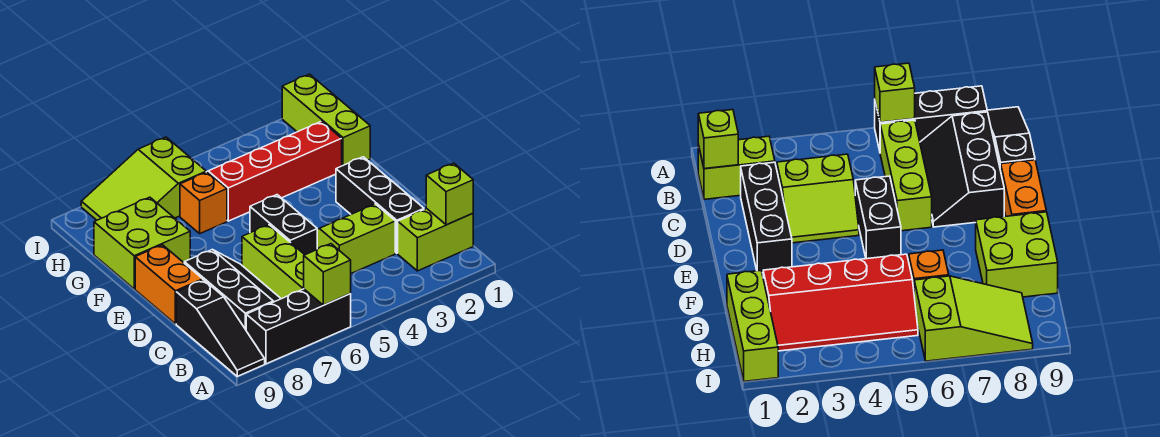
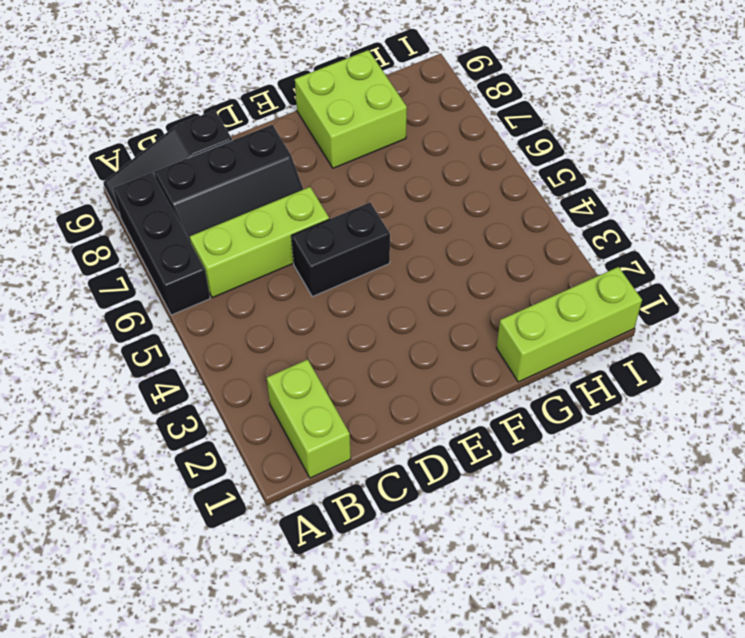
none -> black 1x3 brick [336,157,424,253]
none -> lime 2x2 slope [317,204,395,273]
none -> orange 1x2 brick [135,245,203,324]

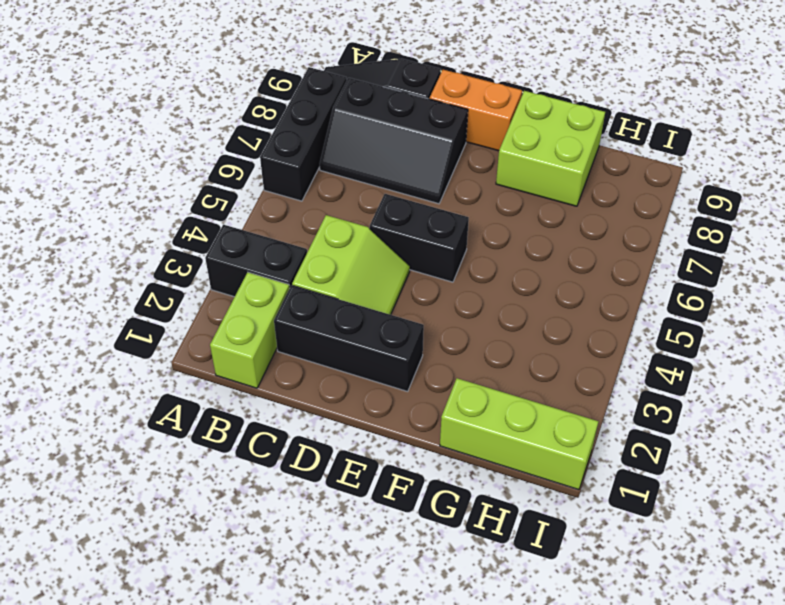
black 1x2 brick [205,225,307,297] -> none
none -> lime 1x3 brick [242,225,304,299]
none -> red 2x4 slope [207,121,342,221]
none -> orange 1x1 brick [180,172,227,233]

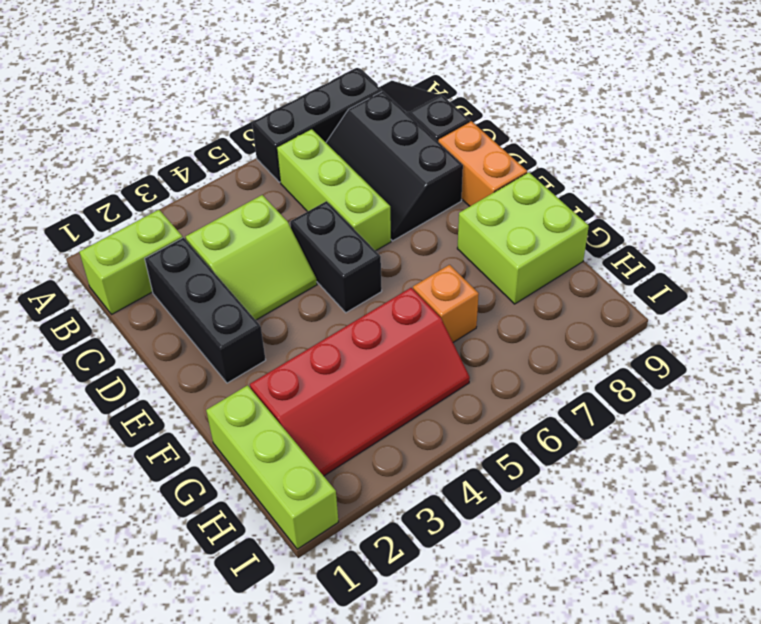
none -> lime 2x3 slope [81,137,206,220]
none -> lime 1x1 brick [304,244,351,305]
none -> lime 1x1 brick [426,163,473,225]

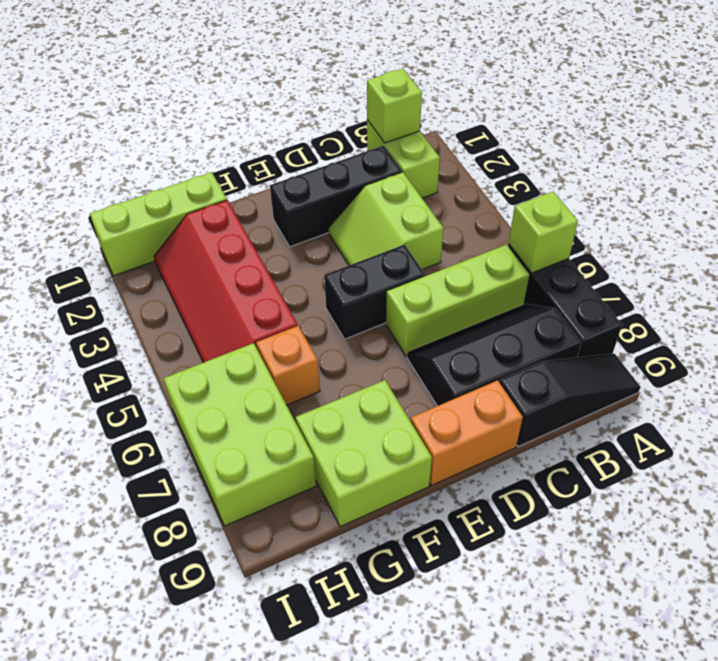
lime 2x3 brick [164,343,316,526] -> lime 2x3 slope [81,137,206,220]

